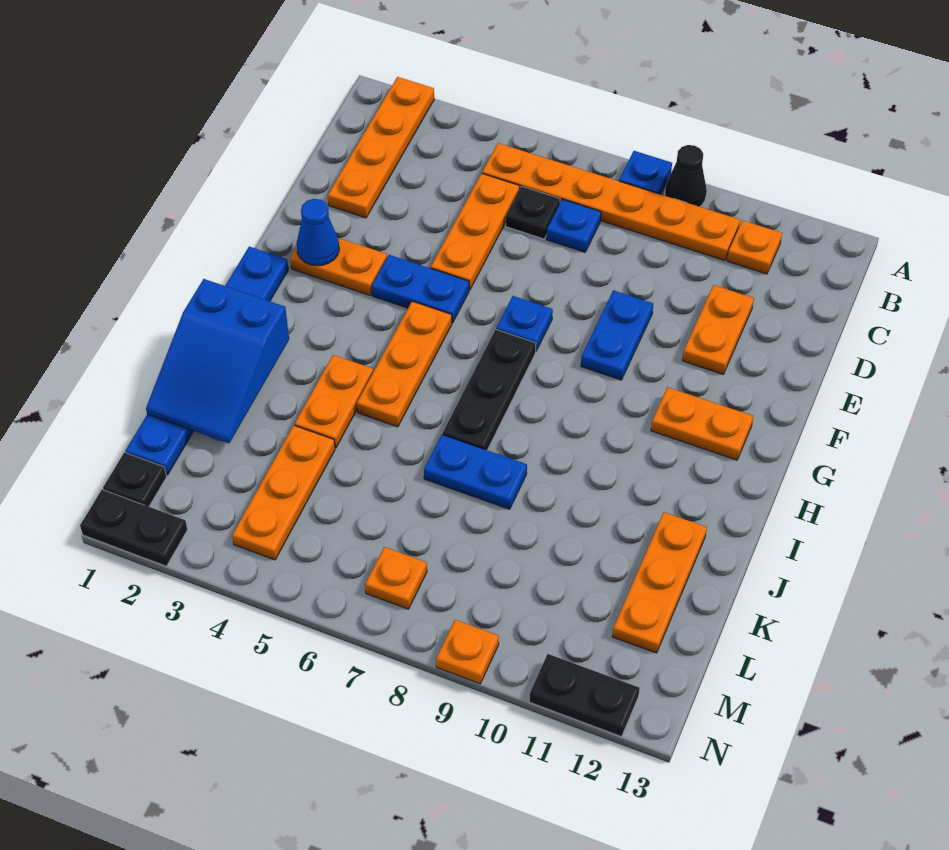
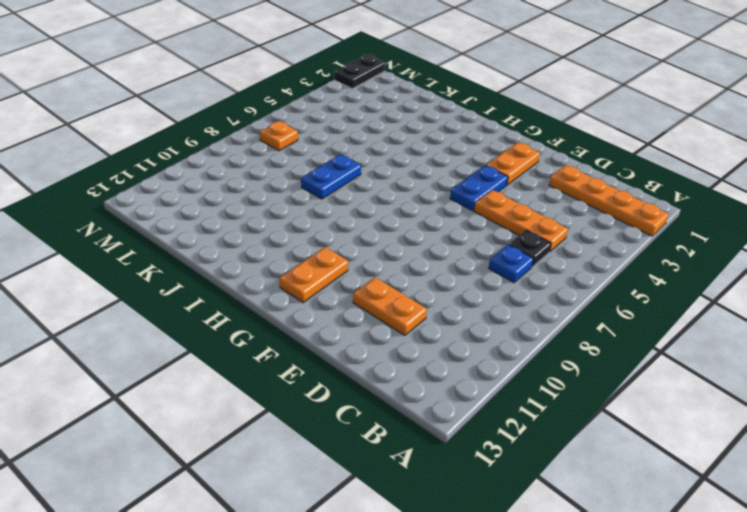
none -> blue 1x1 plate [619,151,672,194]
none -> black 1x1 cone [665,145,707,207]
none -> orange 1x6 plate [482,143,740,261]

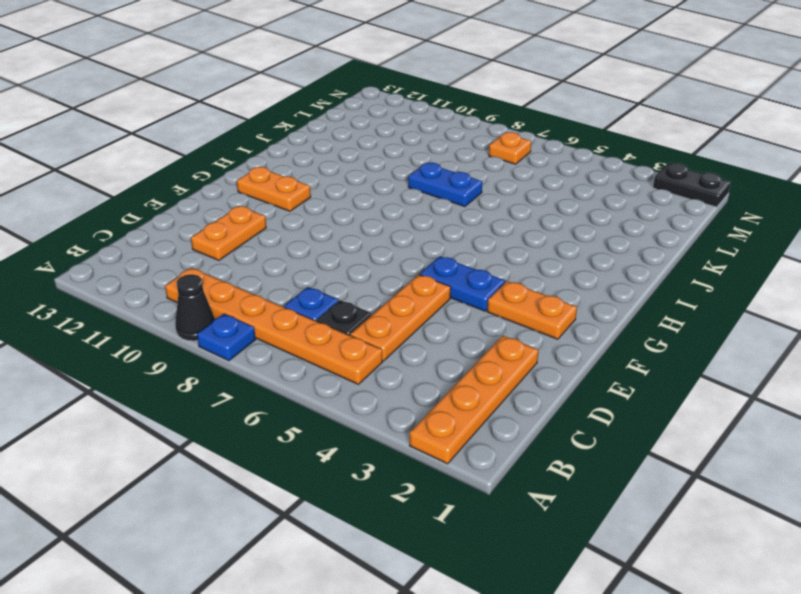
none -> orange 1x1 plate [727,220,782,274]
none -> blue 1x2 plate [581,290,653,380]
none -> blue 1x1 plate [496,296,553,351]

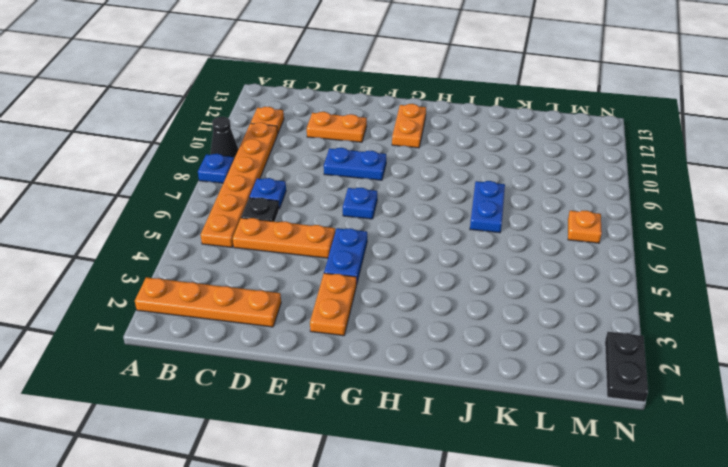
none -> blue 1x6 plate [126,247,288,475]
none -> orange 1x3 plate [357,301,452,427]
none -> black 1x3 plate [443,330,536,450]

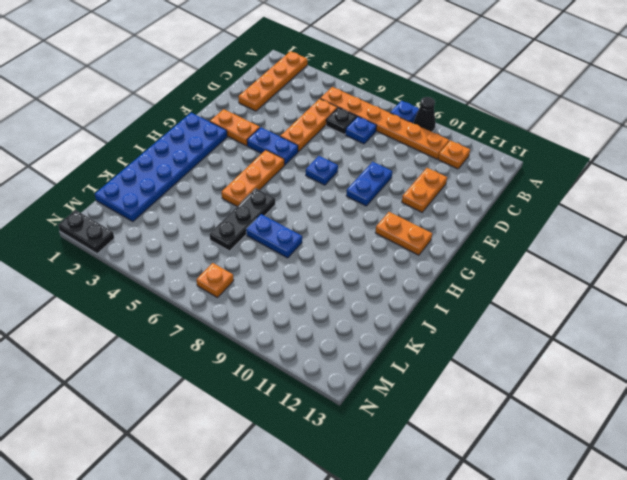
blue 2x6 plate [95,113,227,222] -> blue 1x6 plate [126,247,288,475]
black 1x3 plate [210,188,275,251] -> black 1x3 plate moved to [443,330,536,450]
none -> orange 1x2 plate [295,355,373,448]
none -> orange 1x3 plate [612,512,707,653]
none -> orange 1x3 plate [232,425,335,560]

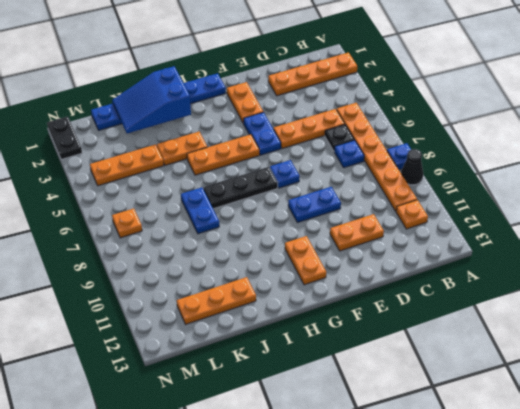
none -> black 1x1 plate [103,452,167,507]
none -> orange 1x1 plate [436,620,499,684]
none -> black 1x2 plate [529,654,640,737]

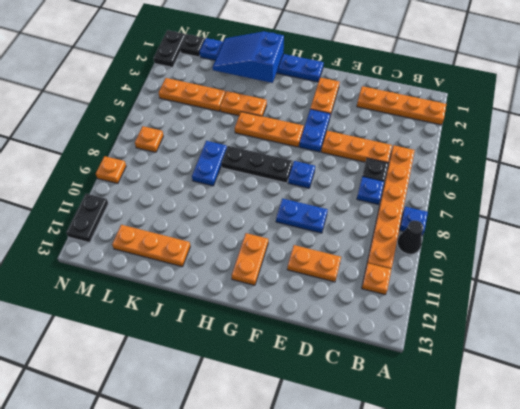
none -> blue 1x1 cone [297,199,339,266]

